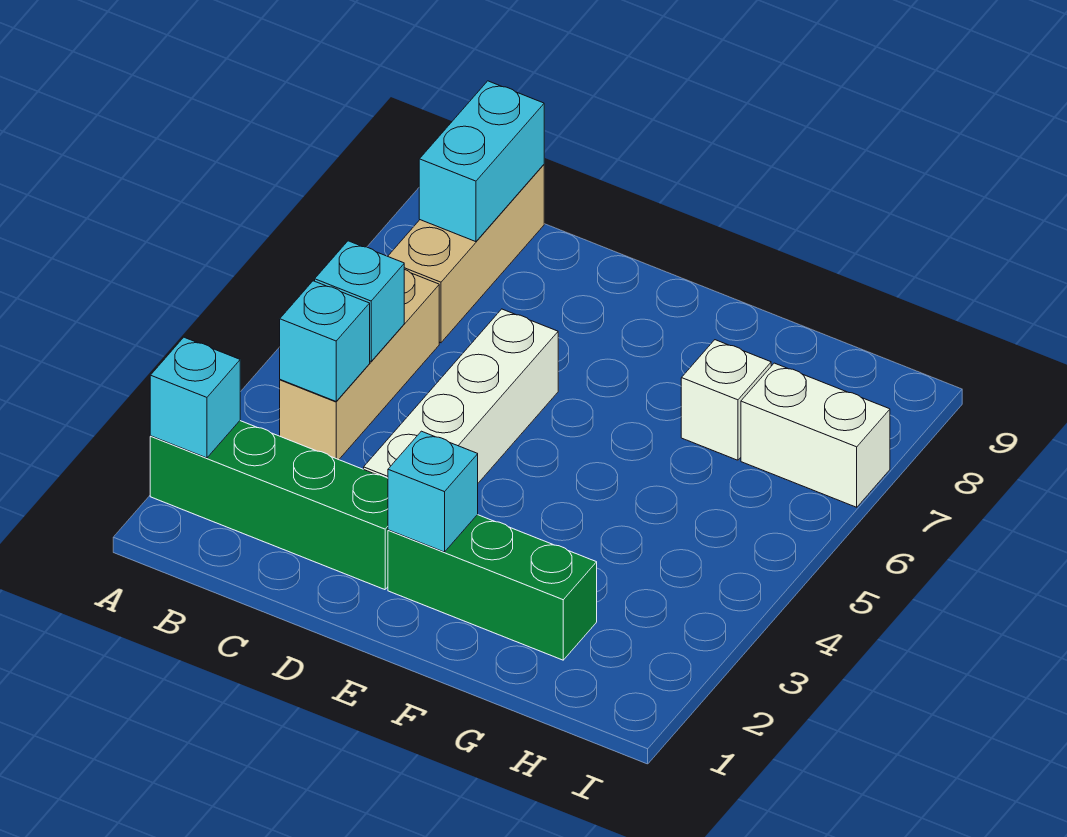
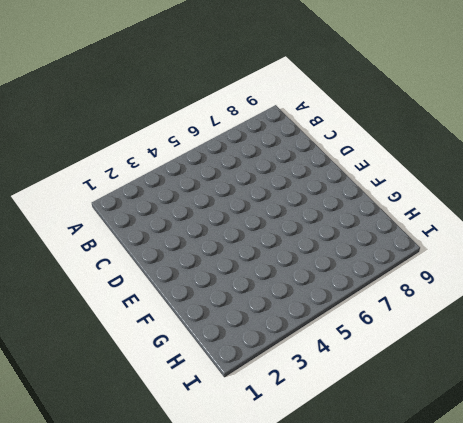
none -> green 1x4 brick [150,421,388,590]
none -> tan 1x3 brick [280,269,439,460]
none -> tan 1x3 brick [388,165,544,343]

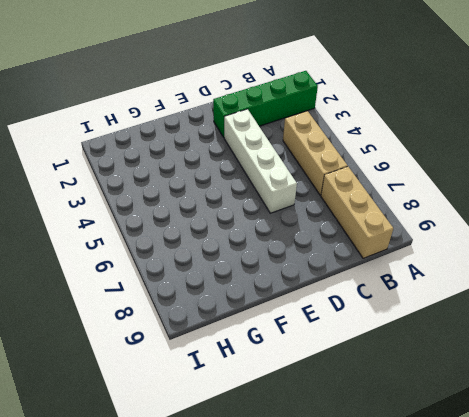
none -> green 1x3 brick [388,515,597,660]
none -> white 1x1 brick [681,340,771,460]
none -> white 1x2 brick [741,363,890,507]

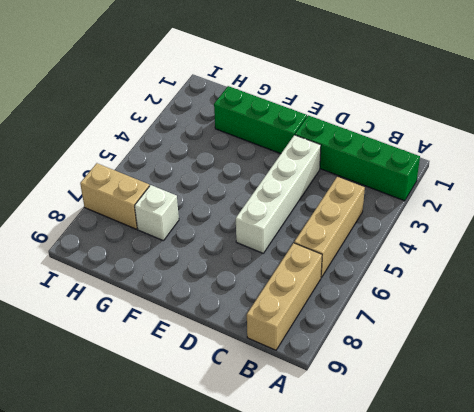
tan 1x2 brick [80,163,149,229] -> white 1x2 brick [741,363,890,507]
none -> cyan 1x1 brick [150,337,240,458]
none -> cyan 1x1 brick [280,281,370,401]
none -> cyan 1x1 brick [315,241,404,361]

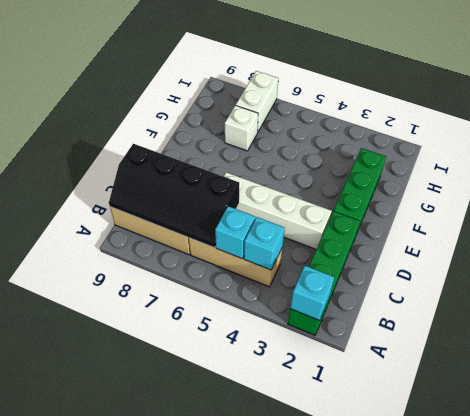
black 2x4 slope [109,144,239,248] -> cyan 1x2 brick [419,81,544,242]
none -> cyan 1x1 brick [388,431,478,552]

